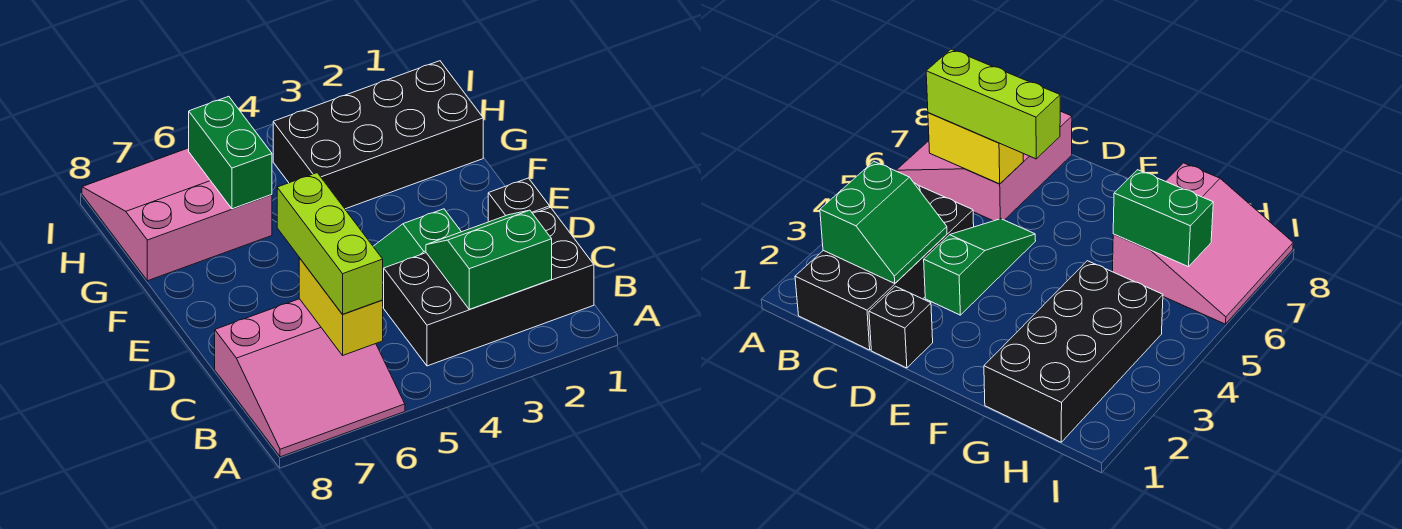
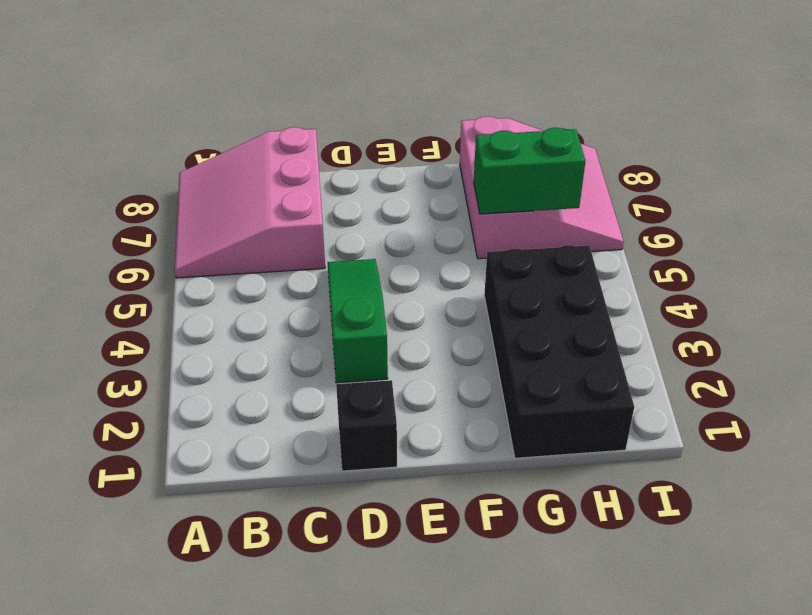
none -> black 2x4 brick [384,207,594,366]
none -> green 2x2 slope [426,210,552,309]

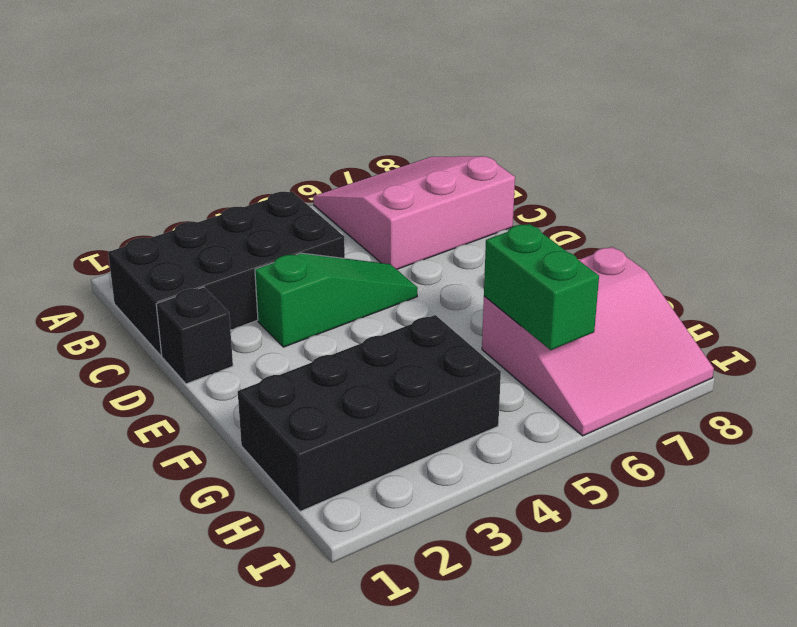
none -> green 2x2 slope [426,210,552,309]
none -> yellow 1x2 brick [299,258,383,355]

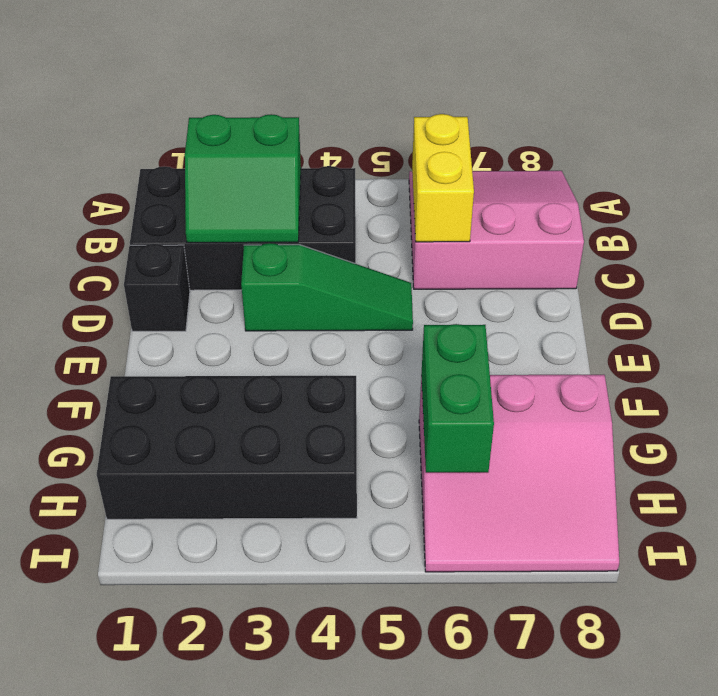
none -> lime 1x3 brick [277,173,383,314]

